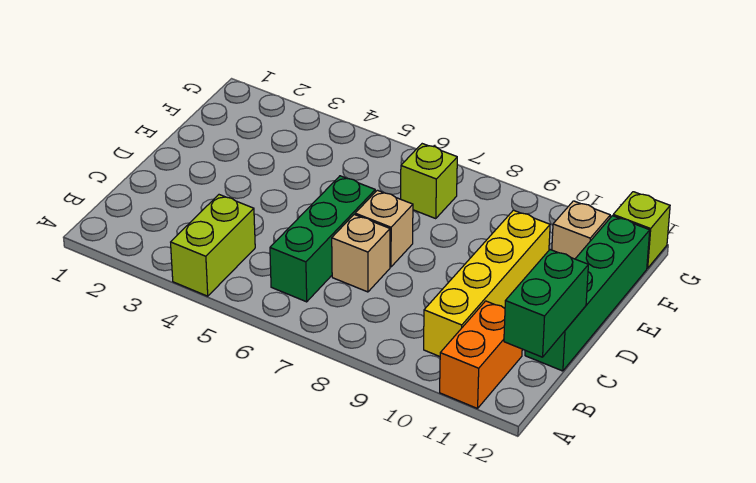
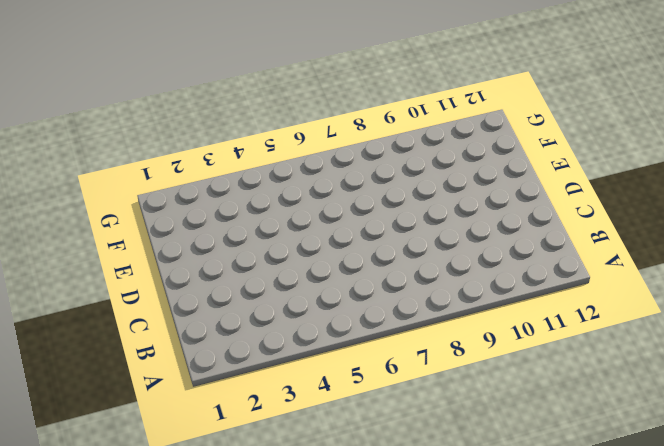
none -> lime 1x2 brick [171,195,255,296]
none -> orange 1x2 brick [440,301,522,409]

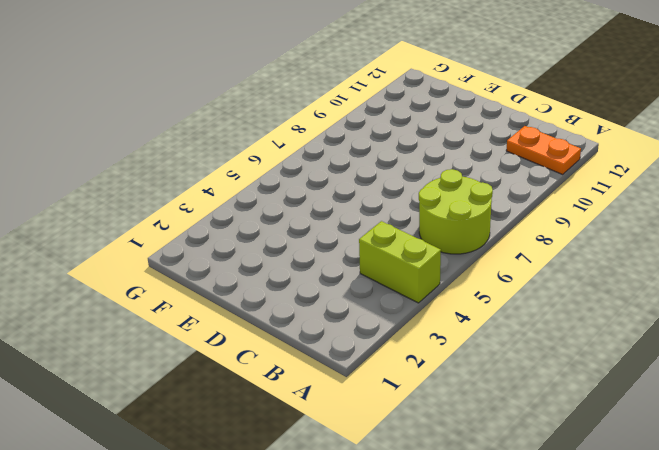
lime 2x2 round brick [419,169,493,254] -> green 1x3 brick [270,176,375,302]
orange 1x2 plate [506,126,581,174] -> orange 1x2 brick [440,301,522,409]
none -> yellow 1x4 brick [424,210,550,356]
none -> tan 1x1 brick [332,215,390,292]

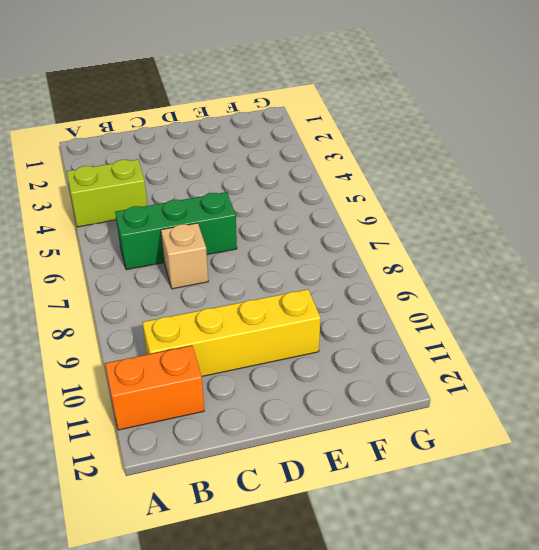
none -> green 1x4 brick [525,216,650,371]
none -> tan 1x1 brick [355,190,413,267]

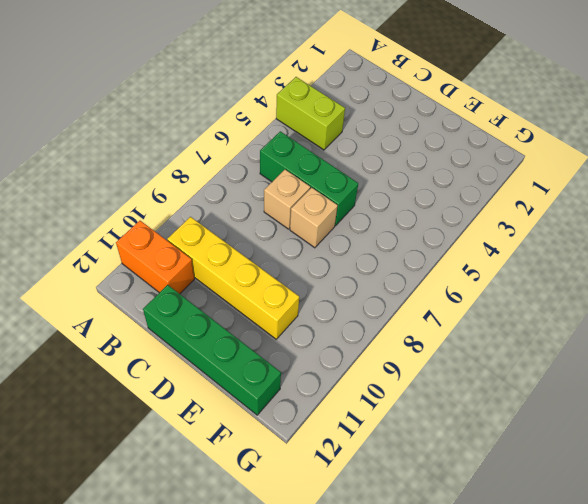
none -> lime 1x1 brick [401,144,457,219]
none -> tan 1x1 brick [552,201,610,259]

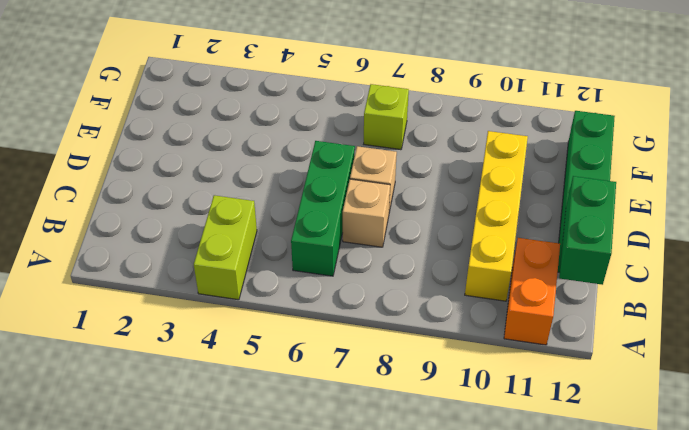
none -> tan 1x1 brick [552,201,610,259]
none -> lime 1x1 brick [613,192,670,268]

